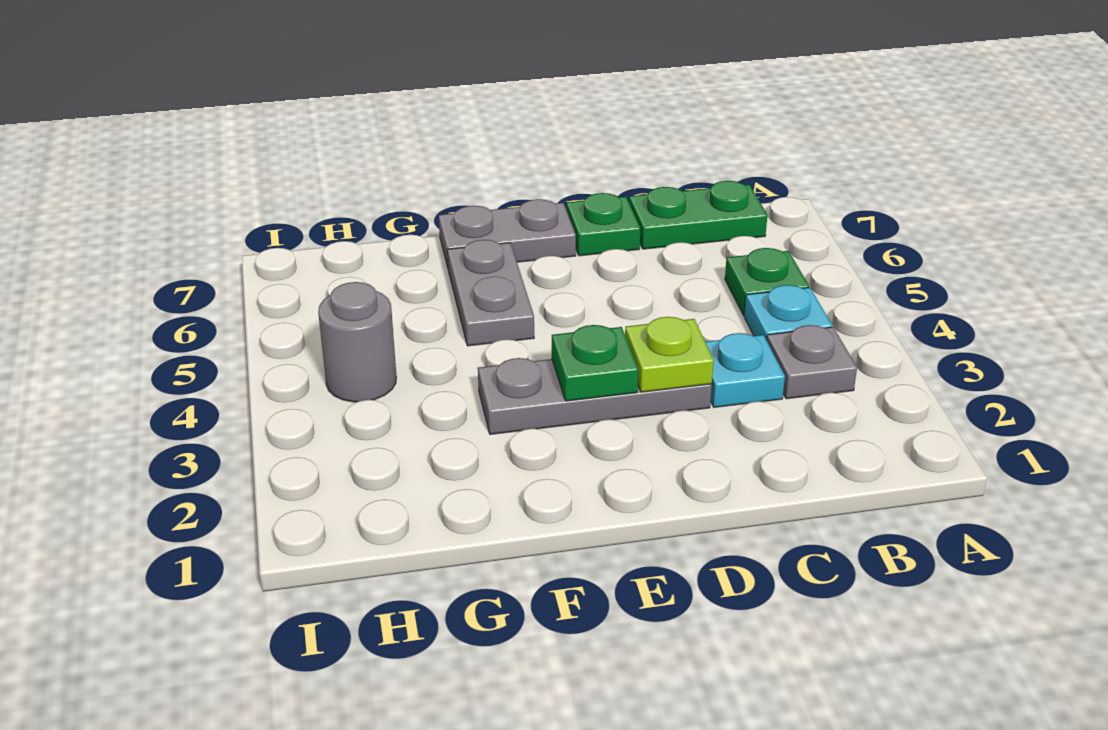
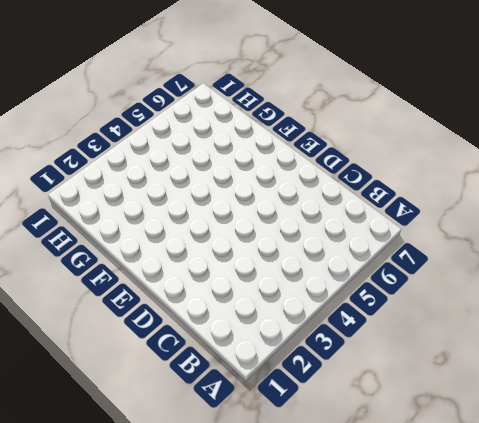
none -> grey 1x1 plate [767,325,857,399]
none -> cyan 1x1 plate [744,285,832,340]
none -> green 1x1 plate [725,248,809,315]

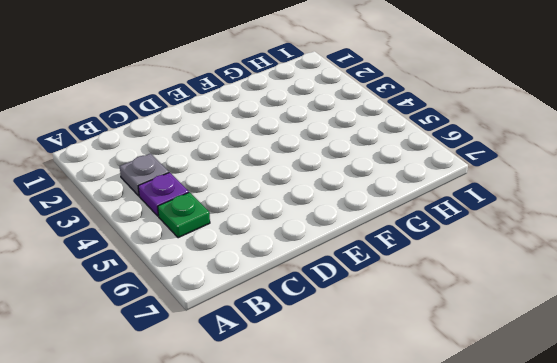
purple 1x1 plate [138,172,189,216] -> cyan 1x1 plate [744,285,832,340]
none -> green 1x2 plate [629,181,767,249]
none -> cyan 1x1 plate [705,333,785,407]
none -> grey 1x3 plate [478,358,712,434]

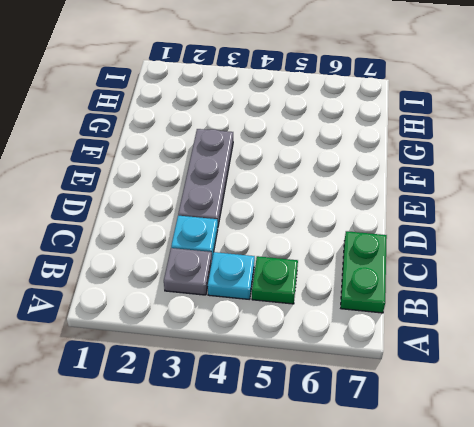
none -> green 1x1 plate [566,193,640,256]
none -> grey 1x2 plate [439,199,576,268]
none -> grey 1x2 plate [447,240,534,346]

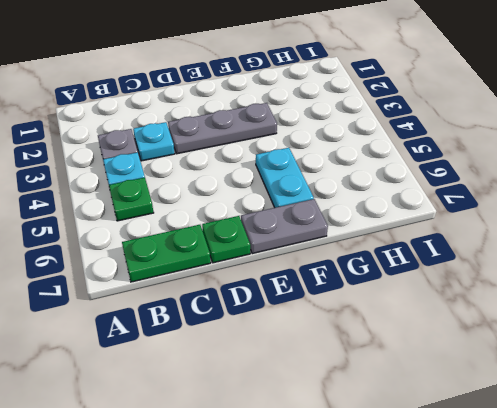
cyan 1x2 plate [256,148,314,208] -> grey 1x2 plate [447,240,534,346]
none -> grey 1x1 round brick [318,282,397,402]
none -> lime 1x1 plate [625,317,714,392]
none -> green 1x1 plate [552,325,638,401]

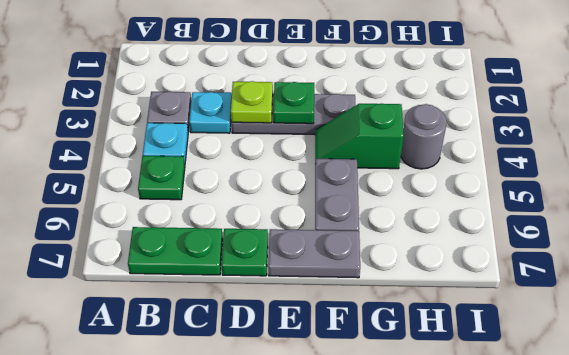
green 1x2 slope [315,104,404,169] -> none

